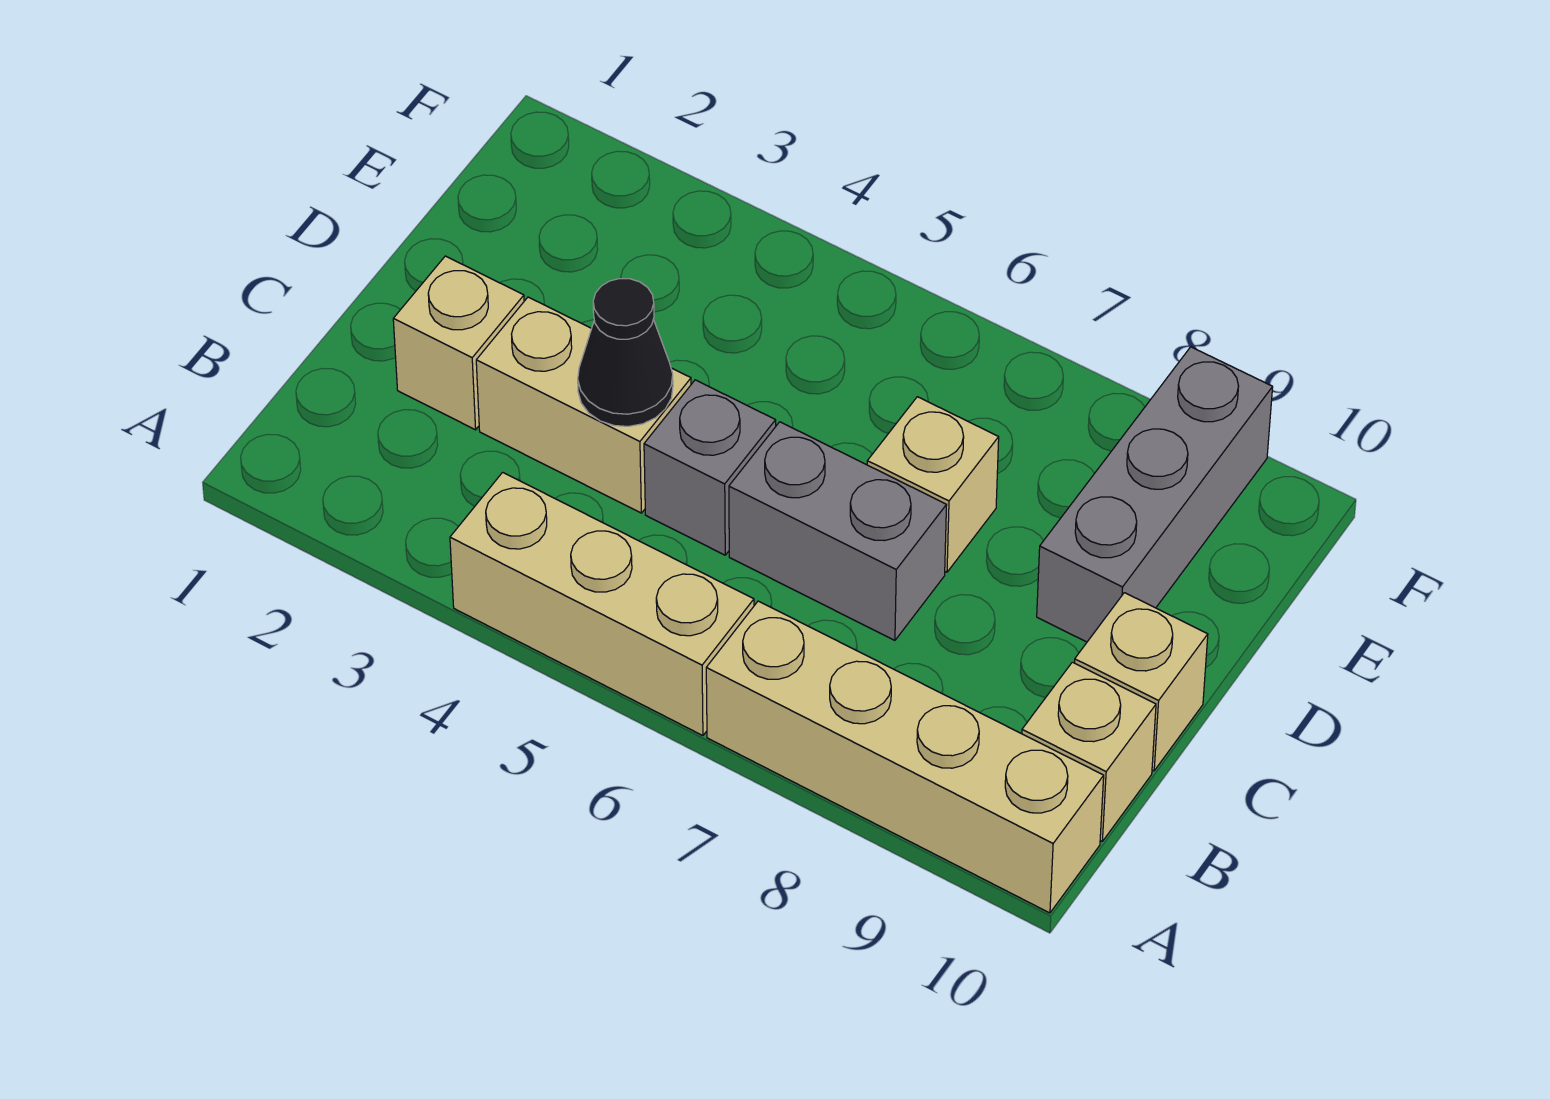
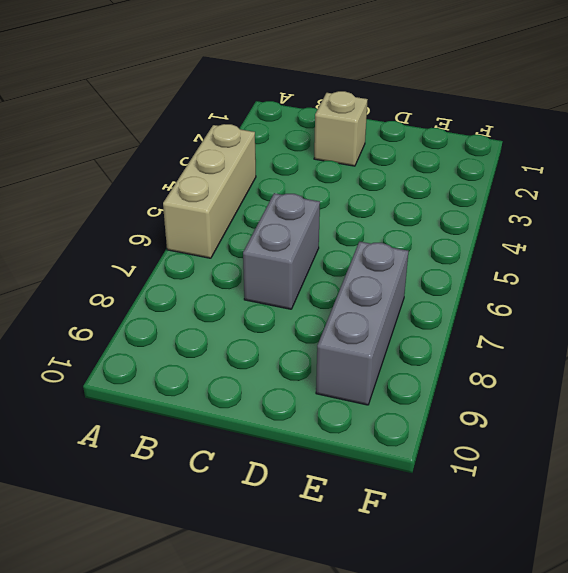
grey 1x3 brick [316,242,408,405] -> grey 1x3 brick turned to [1037,347,1273,642]
none -> tan 1x4 brick [706,601,1104,913]
none -> tan 1x1 brick [1022,662,1156,841]

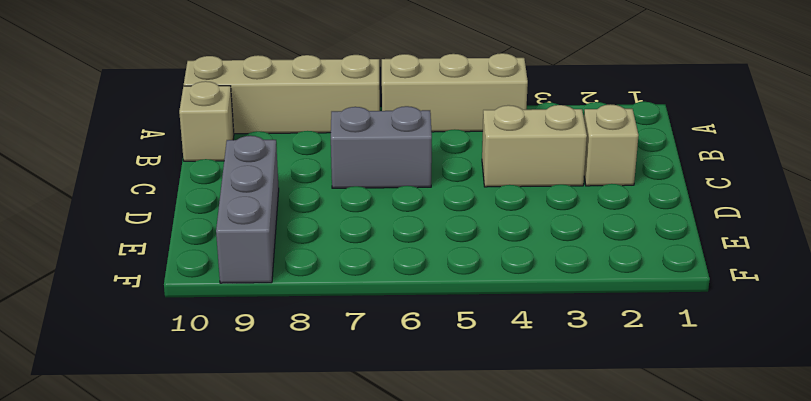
none -> grey 1x1 brick [644,380,776,555]
none -> tan 1x1 brick [1075,593,1208,771]

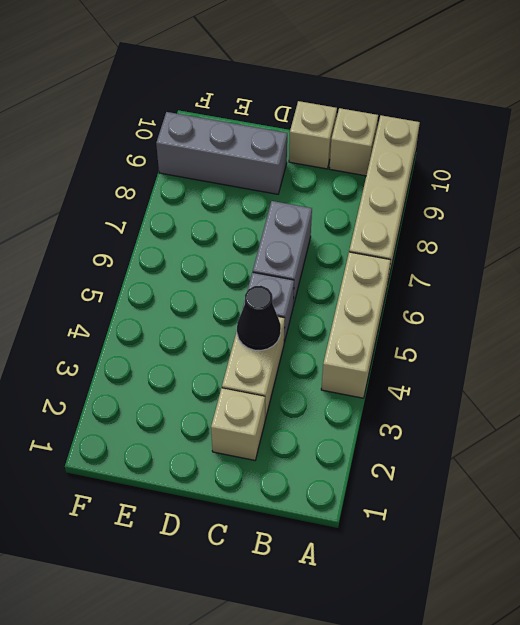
none -> tan 1x1 brick [867,397,999,572]

